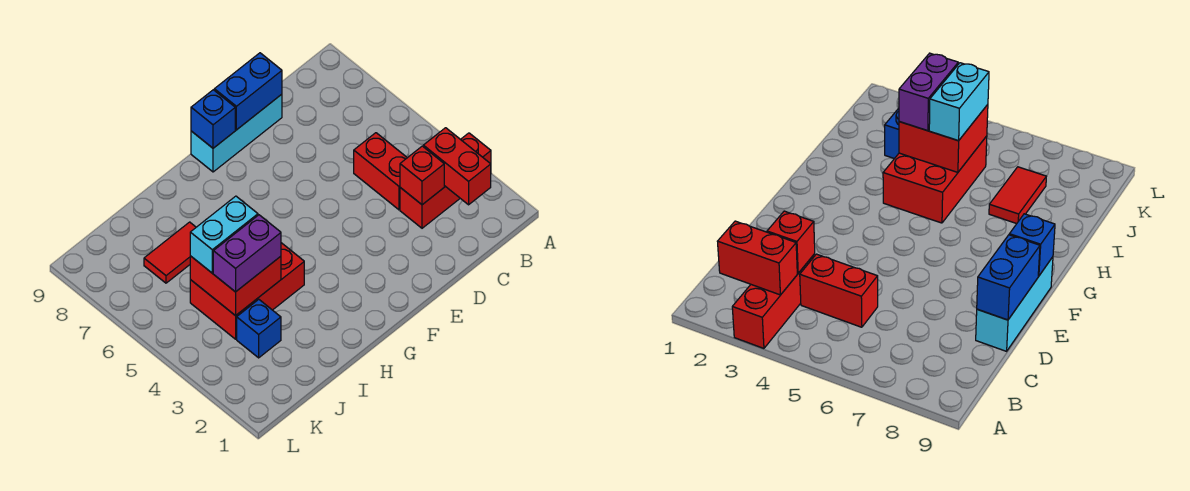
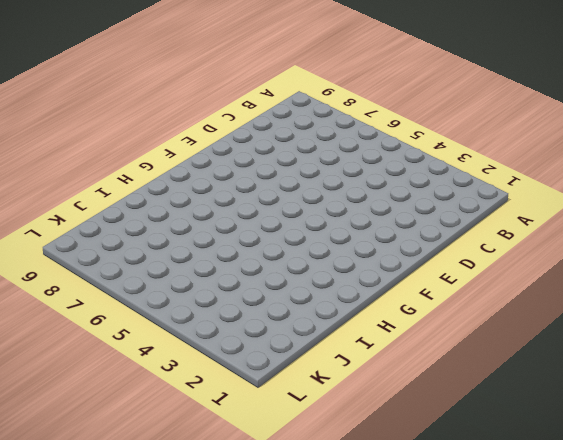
none -> red 1x3 brick [400,133,491,228]
none -> red 1x2 brick [354,133,407,210]
none -> cyan 1x3 brick [191,94,282,172]

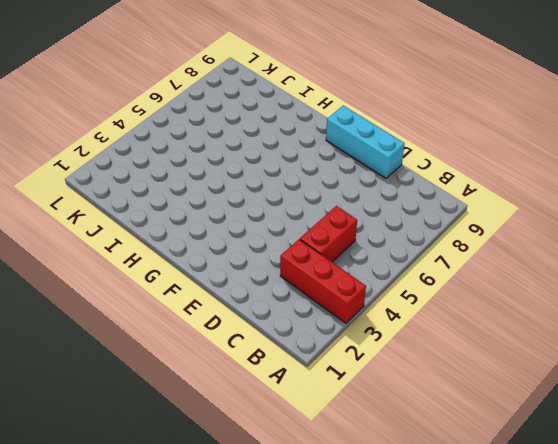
none -> red 2x3 brick [190,243,304,339]
none -> red 1x2 tile [144,222,196,283]
none -> blue 1x1 brick [237,300,281,358]

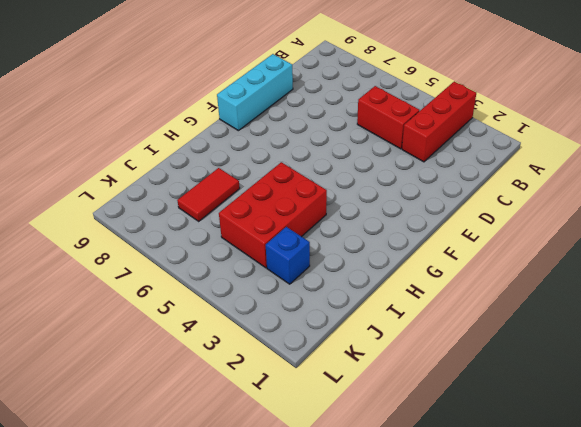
none -> red 1x2 brick [423,128,491,205]
none -> red 1x1 brick [400,146,444,205]
none -> blue 1x2 brick [214,53,282,130]

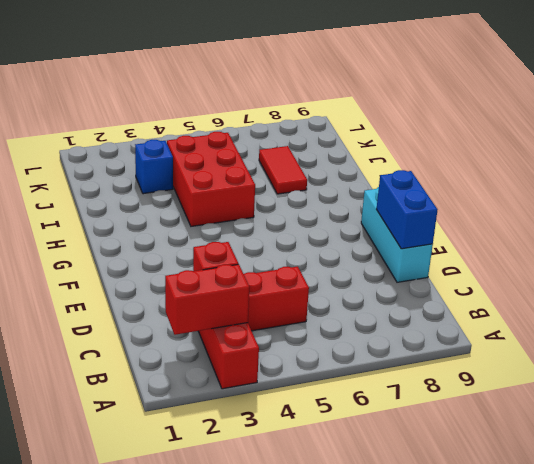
none -> blue 1x1 brick [191,90,235,148]
none -> red 2x2 brick [190,256,281,316]
none -> purple 1x2 brick [213,215,281,292]

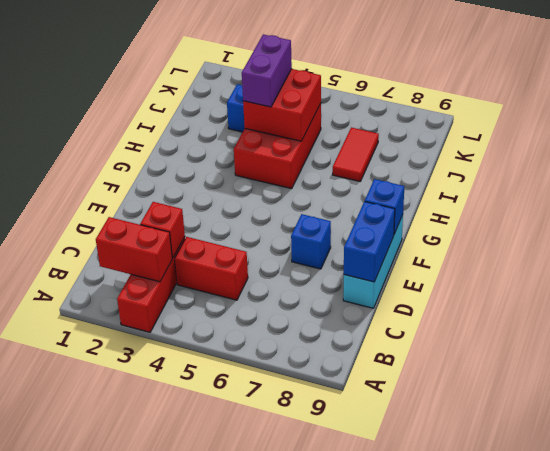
blue 1x1 brick [291,214,331,269] -> none
none -> cyan 1x2 brick [190,196,258,273]

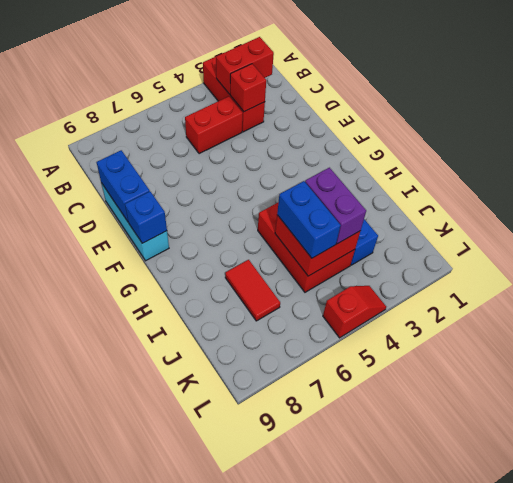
blue 1x2 brick [277,181,341,258] -> cyan 1x2 brick [190,196,258,273]
red 1x2 slope [323,286,386,338] -> none

